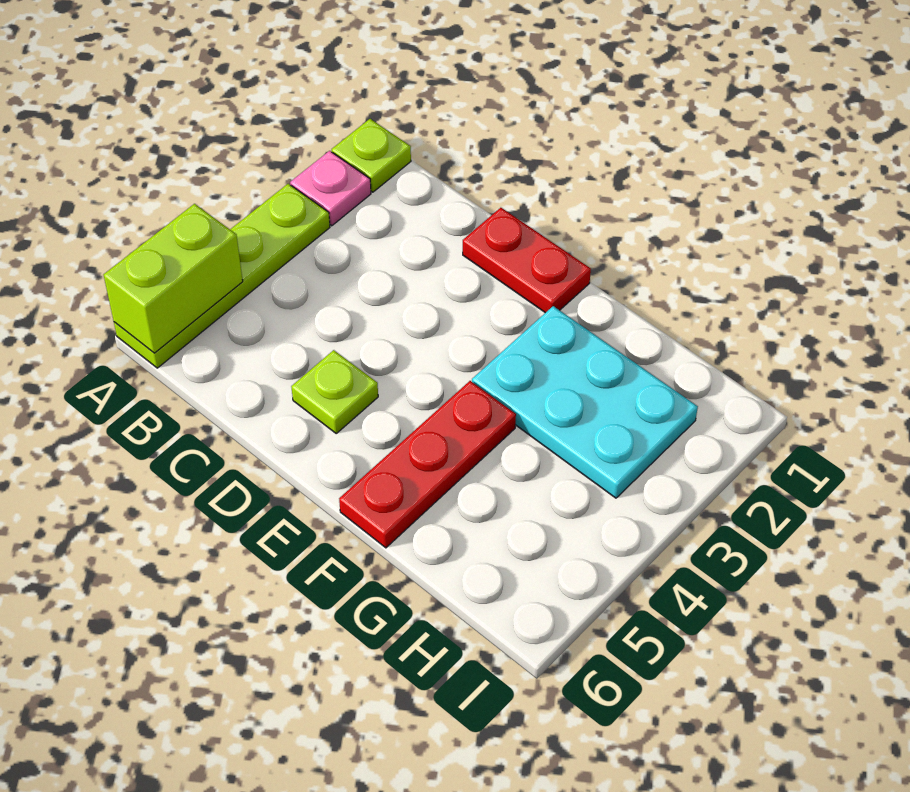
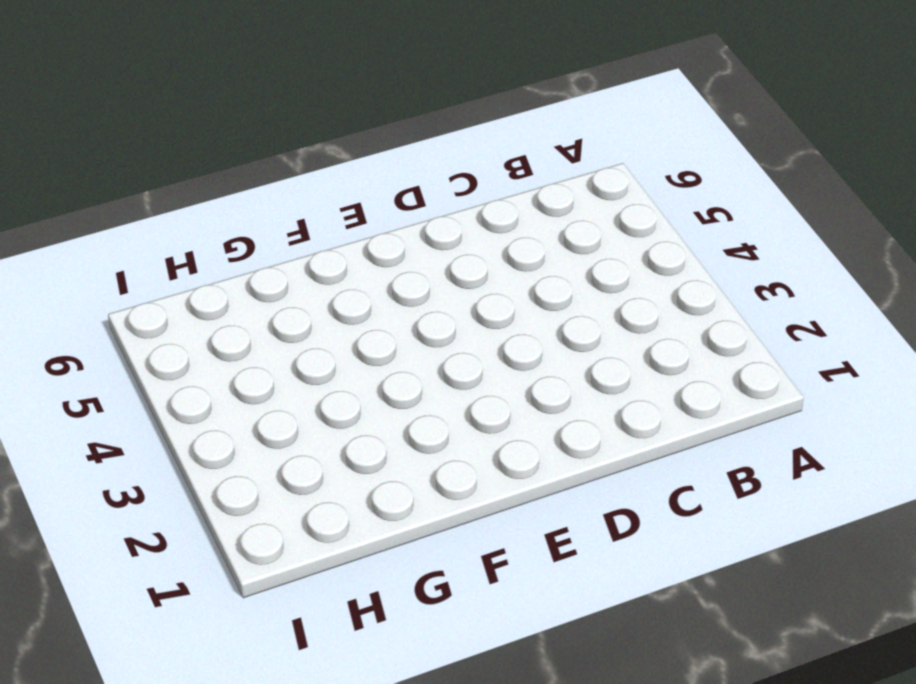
none -> lime 1x1 plate [332,119,411,192]
none -> pink 1x1 plate [290,151,371,226]

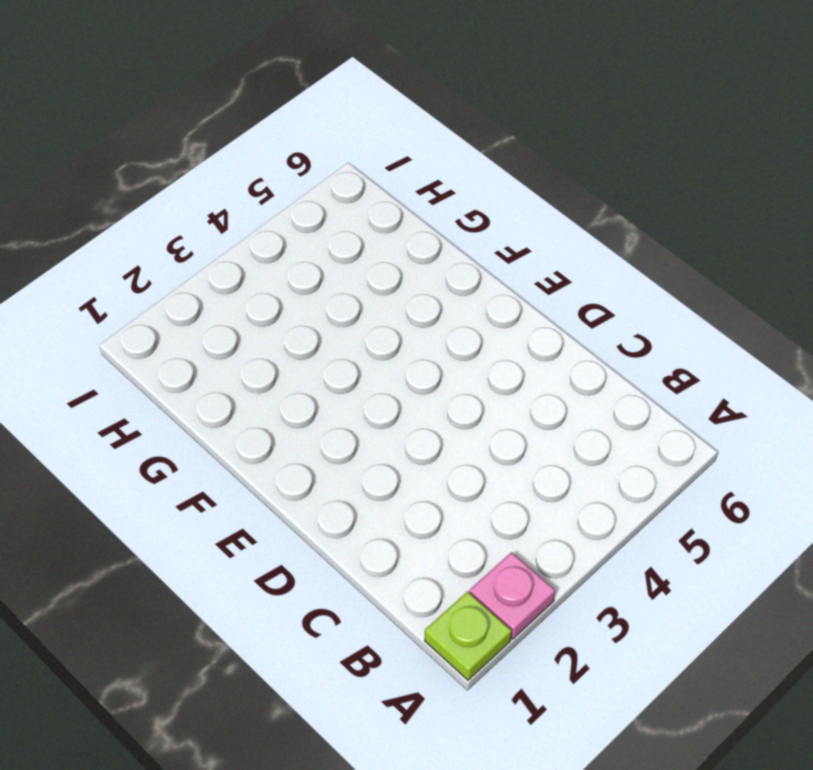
none -> lime 1x4 plate [114,184,330,368]
none -> red 1x2 plate [463,208,591,313]

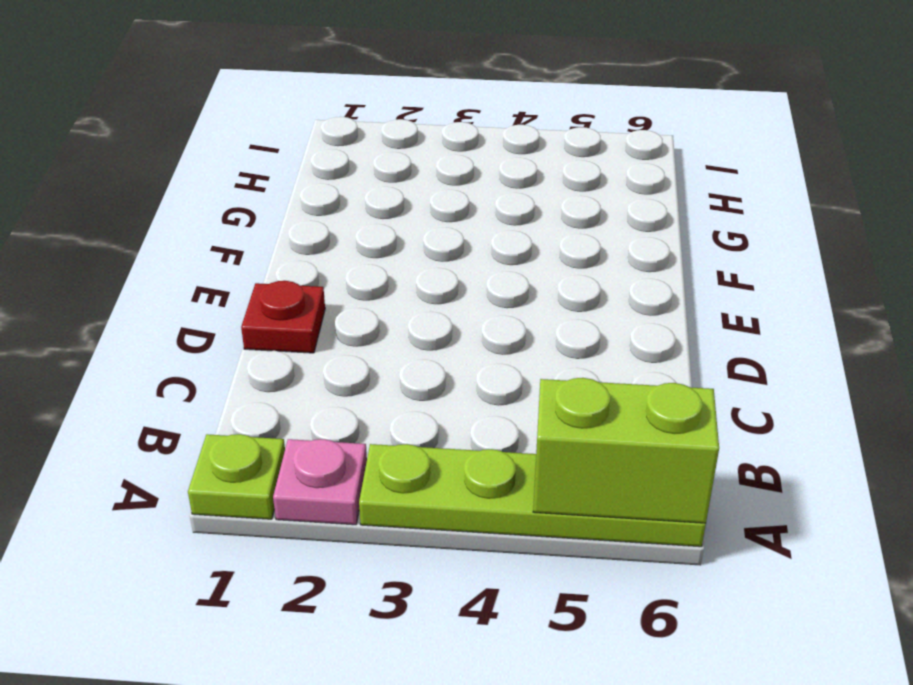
red 1x1 plate [241,281,325,353] -> red 1x2 plate [463,208,591,313]
none -> lime 1x1 plate [291,350,378,433]
none -> cyan 2x3 plate [472,306,698,498]

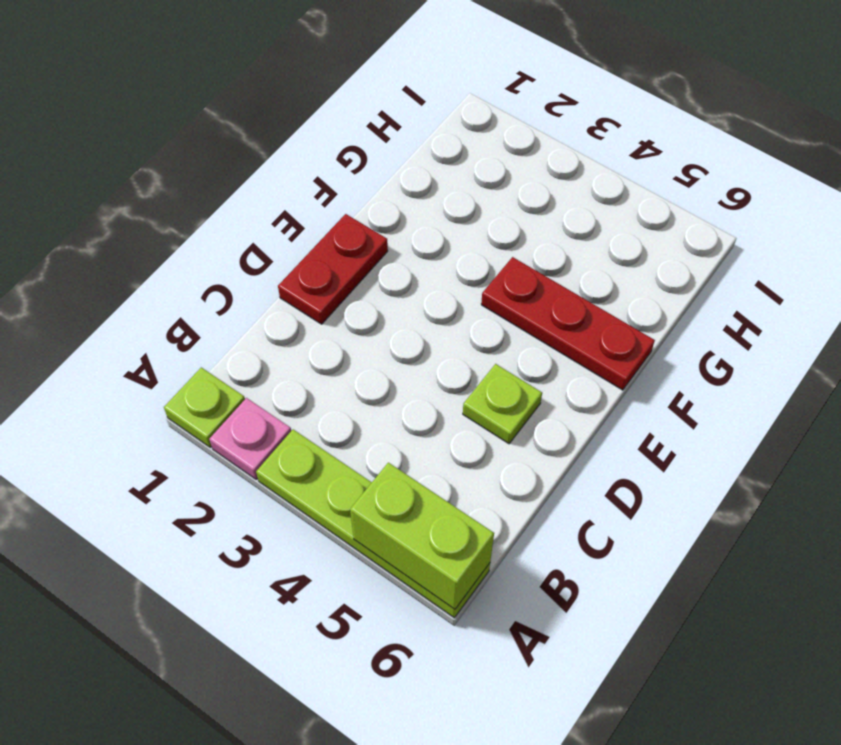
none -> cyan 2x3 plate [472,306,698,498]

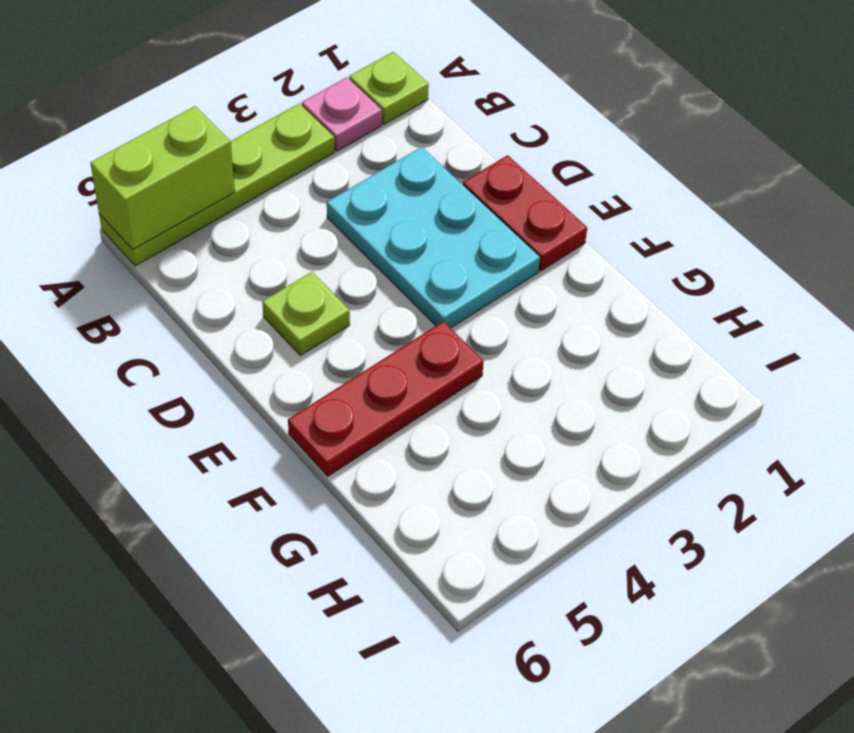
cyan 2x3 plate [327,147,540,328] -> cyan 2x3 plate moved to [472,306,698,498]

